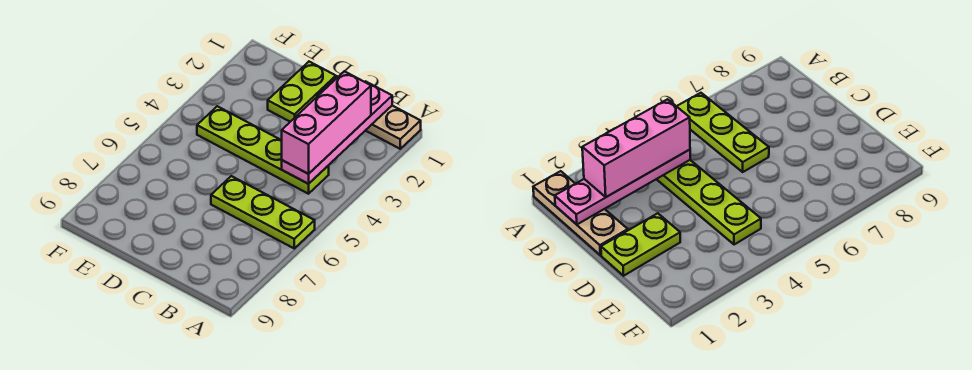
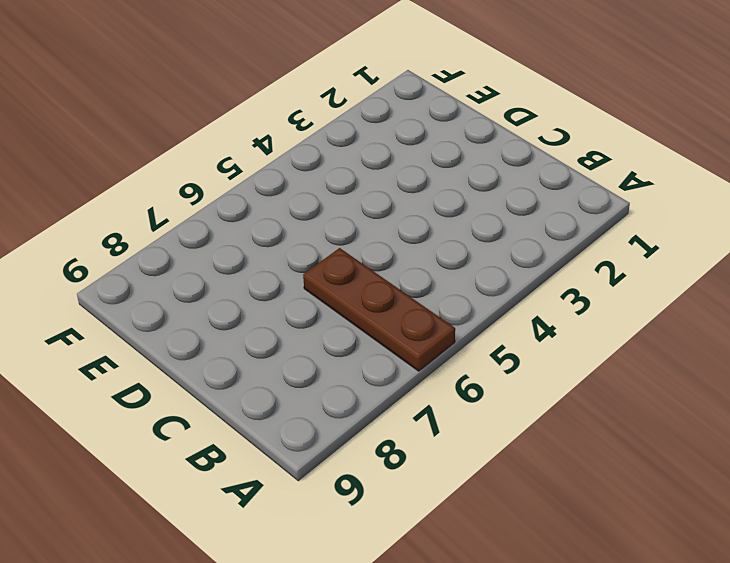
brown 1x3 plate [303,248,455,371] -> lime 1x3 plate [211,176,315,248]
none -> tan 1x3 plate [317,76,421,149]
none -> lime 1x4 plate [197,106,329,194]

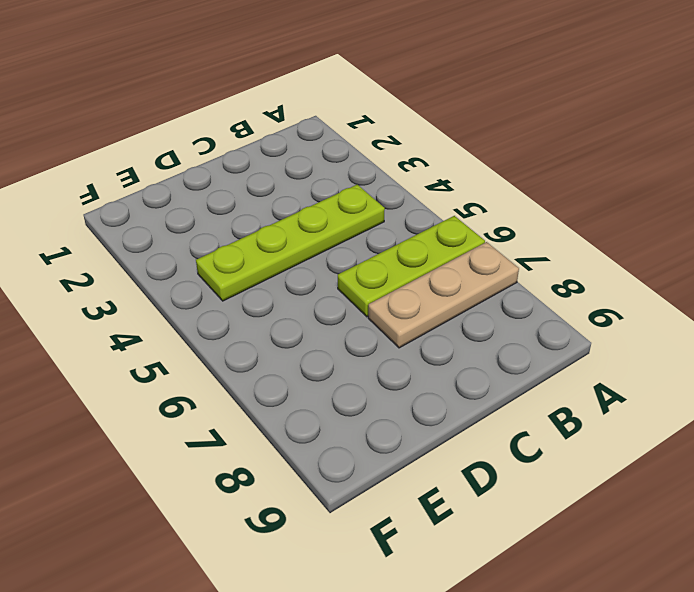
tan 1x3 plate [368,242,519,348] -> tan 1x3 plate moved to [317,76,421,149]
none -> lime 1x2 plate [268,62,336,122]
none -> pink 1x4 plate [282,81,392,184]

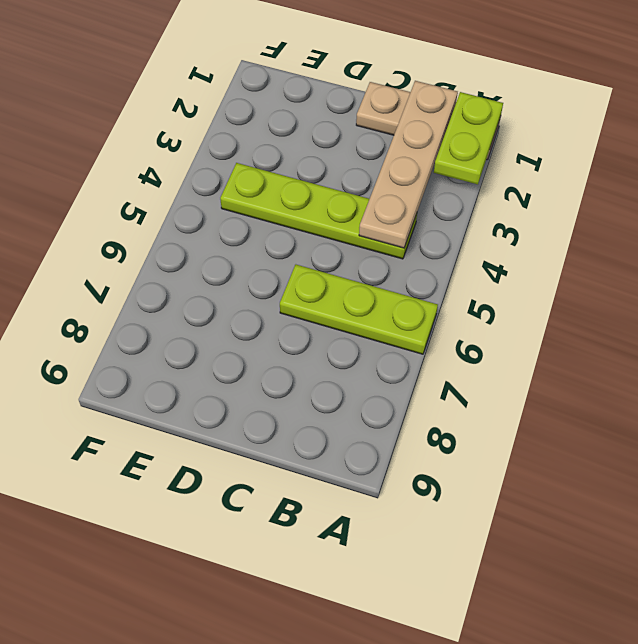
lime 1x2 plate [434,92,503,184] -> lime 1x2 plate moved to [268,62,336,122]
tan 1x4 plate [359,81,458,248] -> pink 1x4 plate [282,81,392,184]
none -> pink 1x3 brick [282,71,371,174]

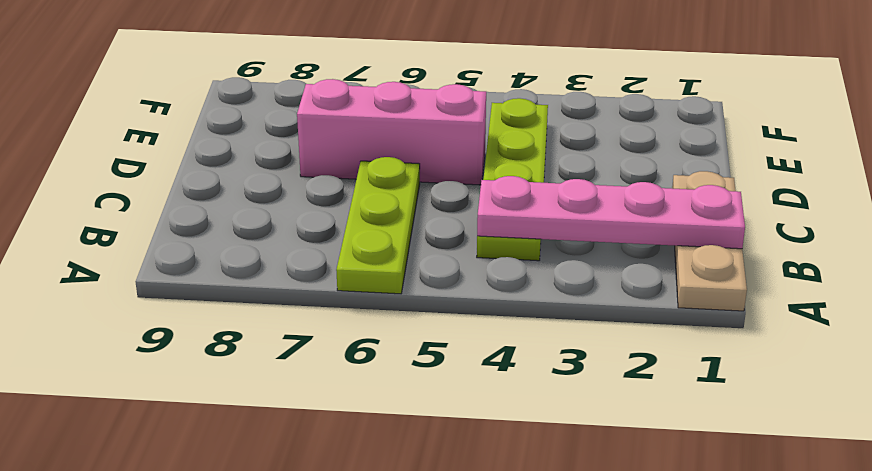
pink 1x3 brick [297,79,486,185] -> pink 1x3 brick moved to [282,71,371,174]
none -> lime 1x2 plate [268,62,336,122]

